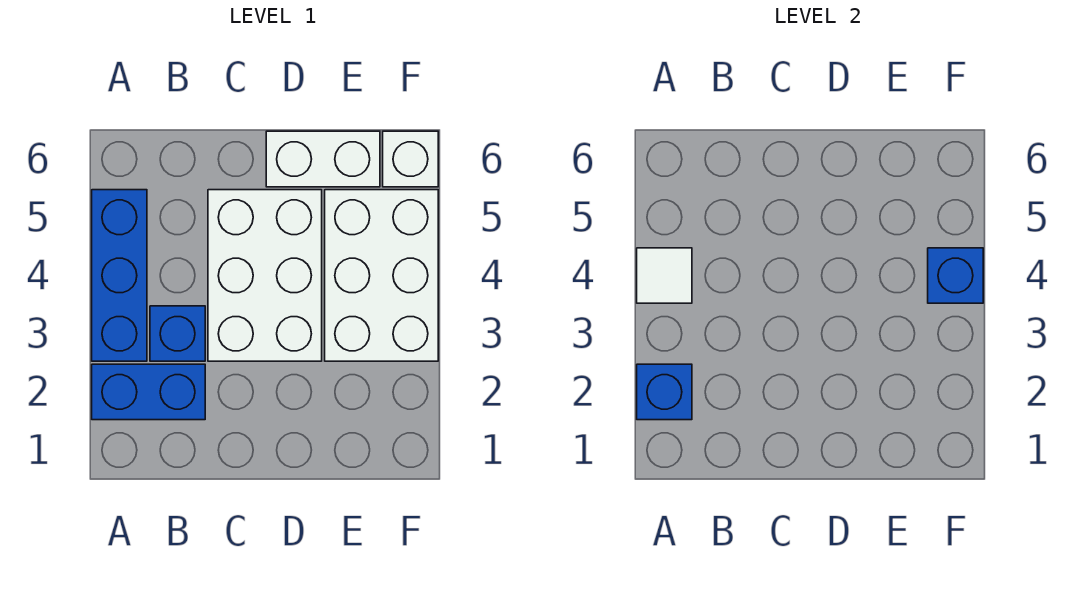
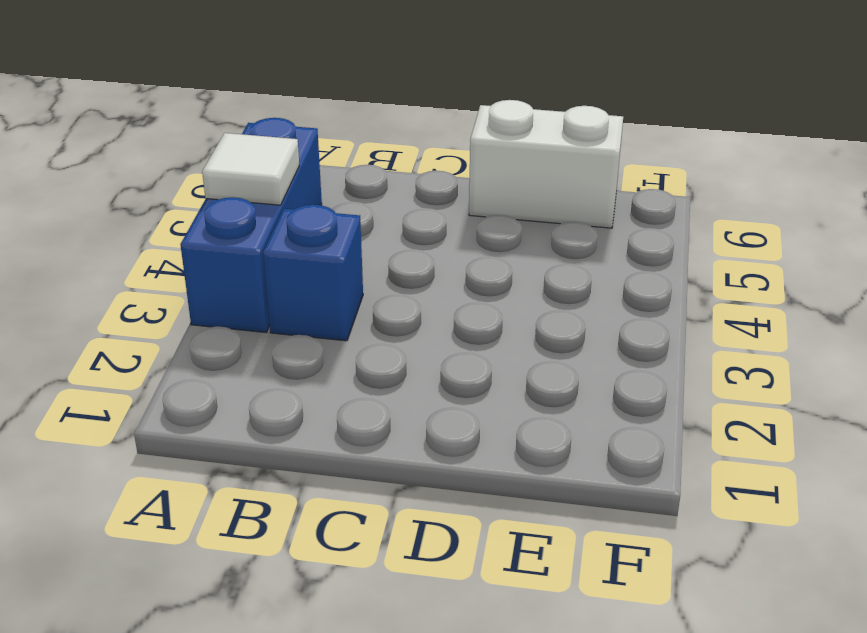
none -> blue 1x2 brick [92,364,205,420]
none -> white 2x3 brick [208,190,322,361]

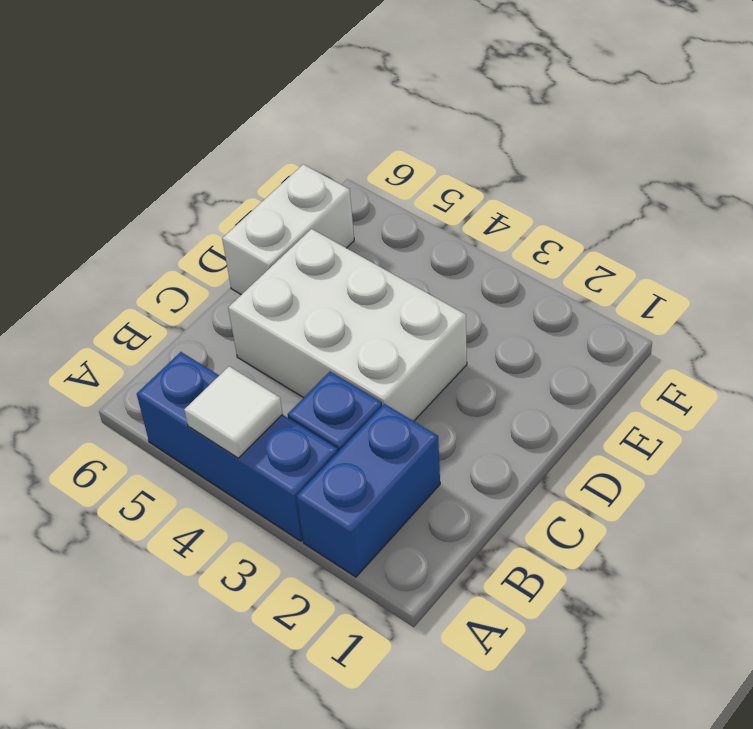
none -> white 2x3 brick [325,190,438,361]
none -> white 1x1 brick [383,131,438,187]

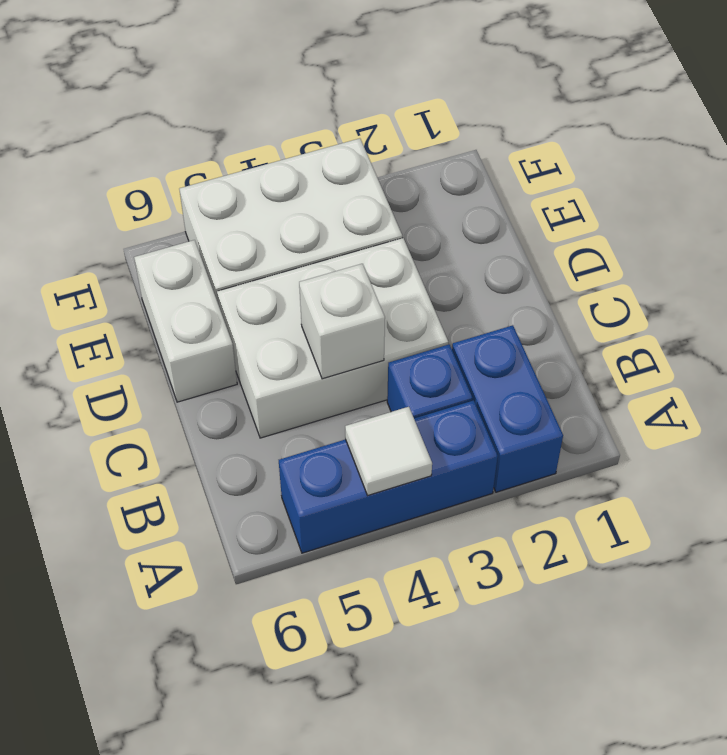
white 1x1 brick [299,264,385,379] -> white 1x1 brick moved to [383,131,438,187]
none -> blue 1x1 brick [637,364,692,420]
none -> blue 1x1 brick [928,248,983,303]

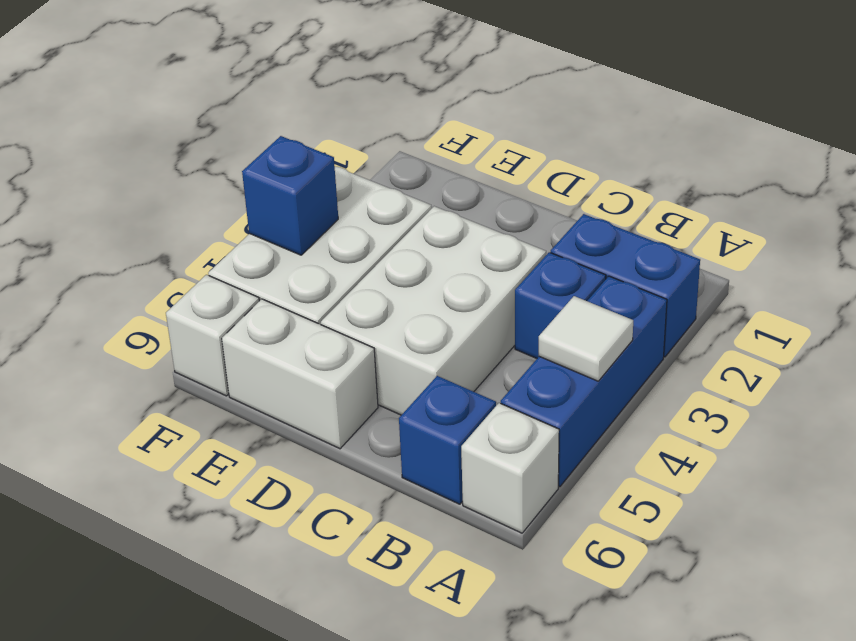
white 1x1 brick [461,403,559,533] -> none
blue 1x1 brick [399,376,496,504] -> blue 1x1 brick moved to [637,364,692,420]

